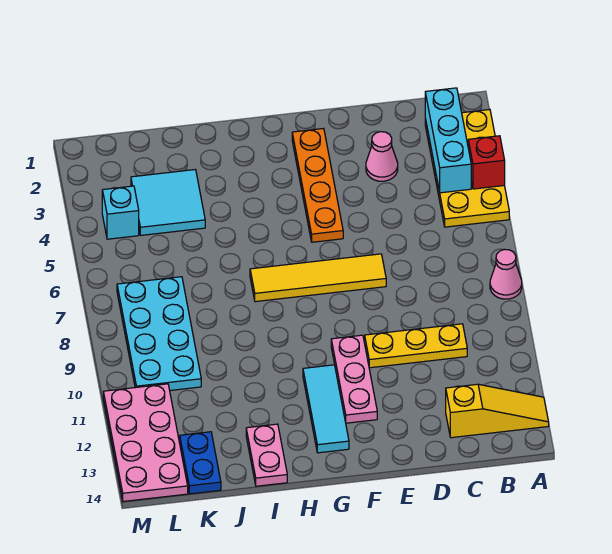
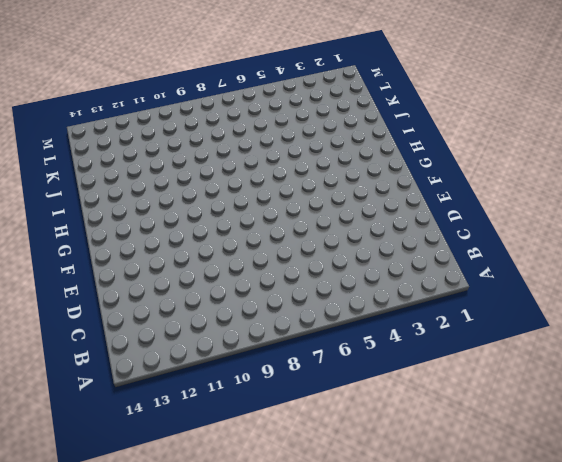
none -> yellow 2x4 plate [425,109,509,227]
none -> pink 1x1 cone [490,249,522,299]
none -> yellow 1x3 slope [446,384,549,438]

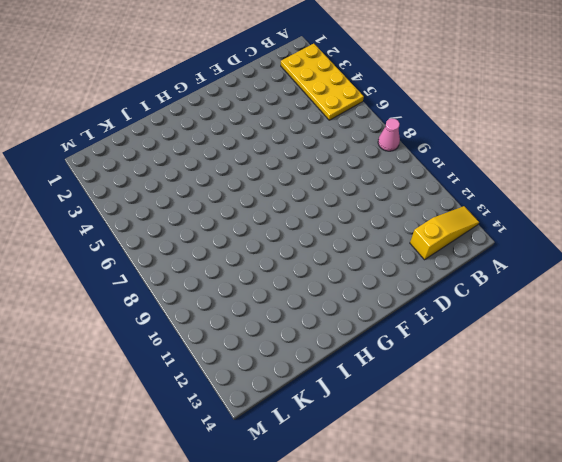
none -> yellow 1x3 plate [365,324,467,368]
none -> pink 1x1 cone [366,132,398,181]
none -> yellow 1x4 tile [250,254,386,302]

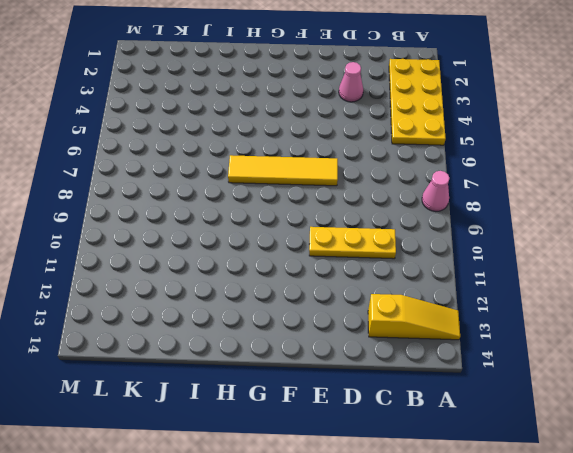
none -> orange 1x4 plate [292,128,343,242]
none -> pink 1x3 plate [331,335,377,423]
none -> cyan 1x3 tile [303,365,349,453]

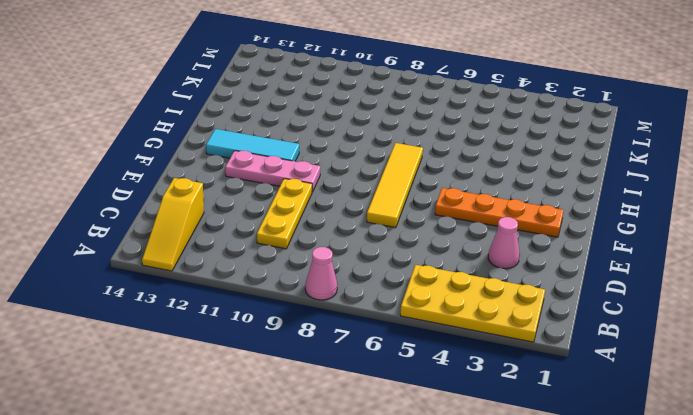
none -> pink 1x2 plate [246,424,287,486]
none -> cyan 2x2 tile [131,170,205,235]
none -> cyan 2x4 plate [117,277,201,390]

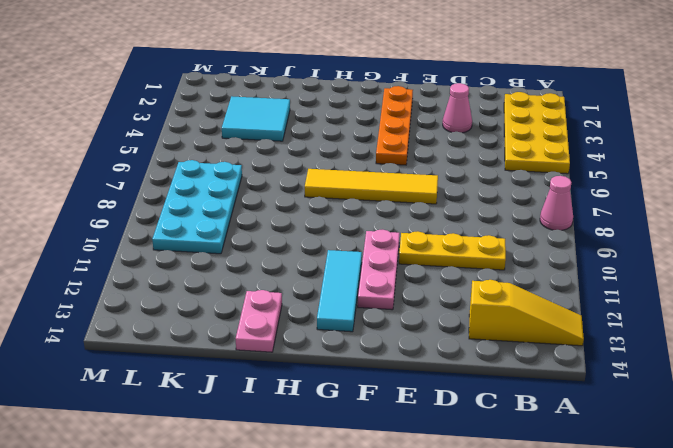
none -> blue 1x2 plate [180,432,221,494]
none -> cyan 1x1 brick [102,186,139,239]
none -> pink 2x4 plate [103,384,188,501]

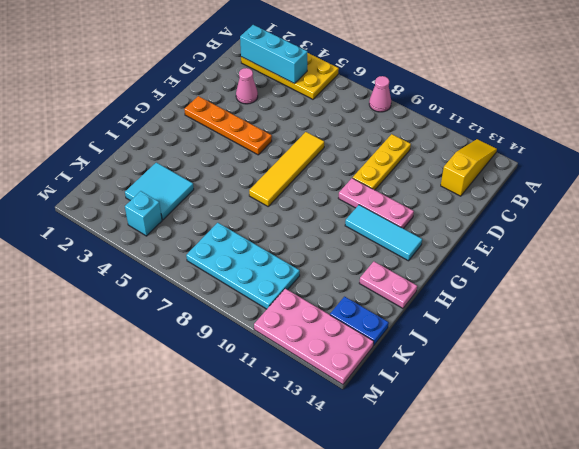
none -> red 1x1 brick [468,136,505,189]

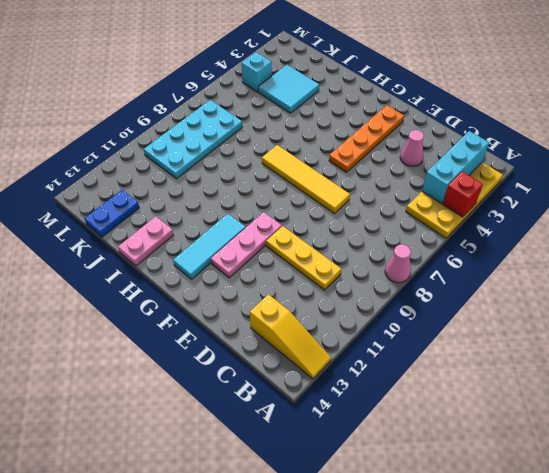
none -> pink 2x4 plate [103,384,188,501]

